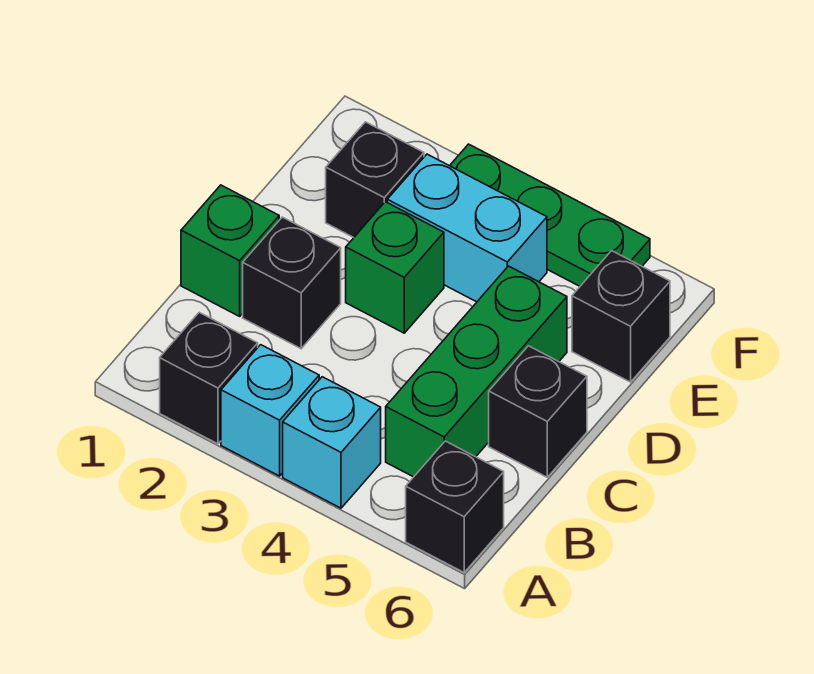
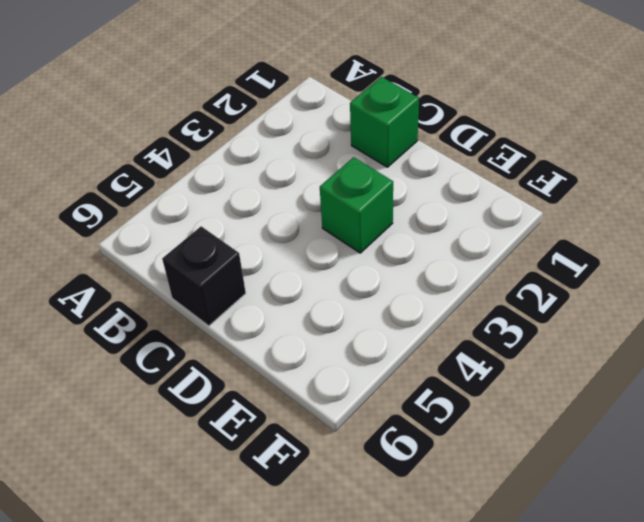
none -> black 1x1 brick [160,312,258,444]
none -> cyan 1x1 brick [221,345,319,476]
none -> cyan 1x1 brick [283,377,381,508]

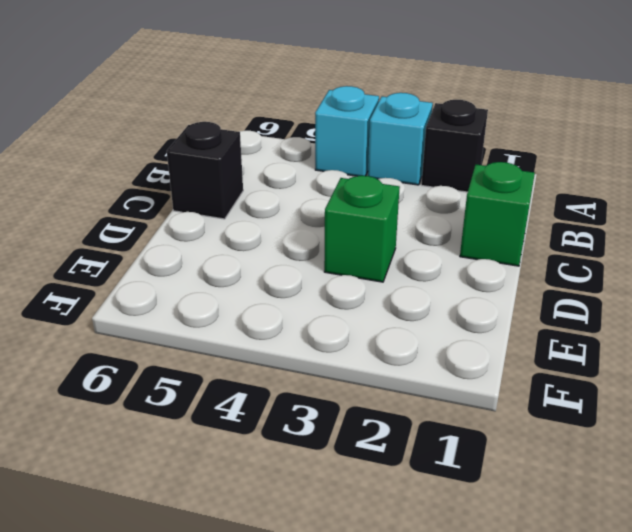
none -> black 1x1 brick [406,441,504,572]
none -> green 1x3 brick [386,266,567,477]
none -> black 1x1 brick [243,217,341,349]

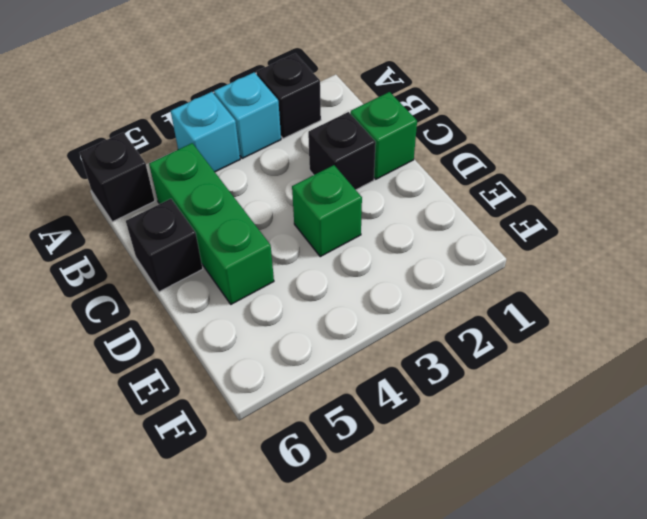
none -> black 1x1 brick [326,122,424,238]
none -> cyan 1x2 brick [387,154,547,302]
none -> black 1x1 brick [572,251,670,382]

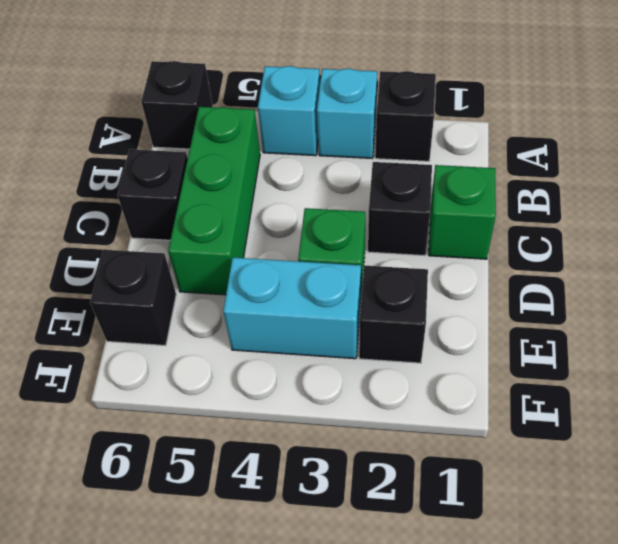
none -> green 1x3 plate [450,144,650,286]

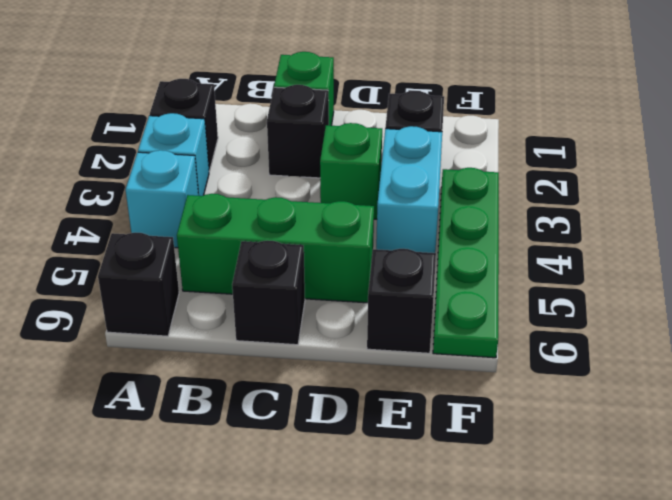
green 1x4 plate [433,168,499,358] -> green 1x3 plate [450,144,650,286]

